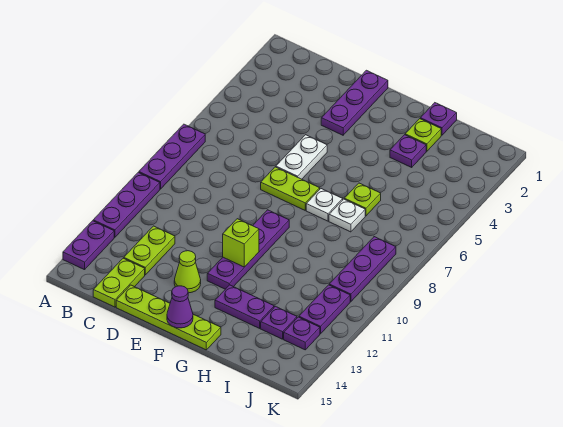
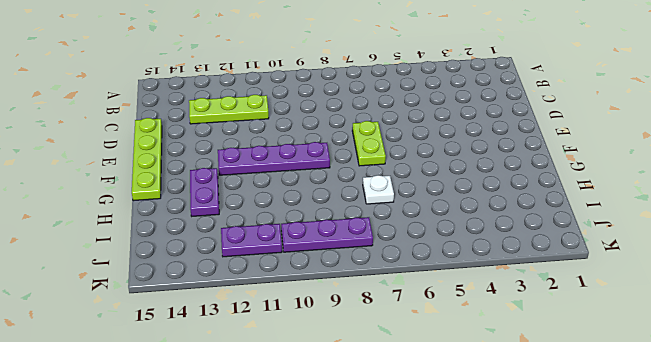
lime 1x3 plate [189,95,269,124] -> lime 1x2 plate [124,226,175,275]
none -> purple 1x3 plate [139,124,205,189]
none -> purple 1x3 plate [93,172,160,237]
none -> purple 1x2 plate [63,221,114,270]

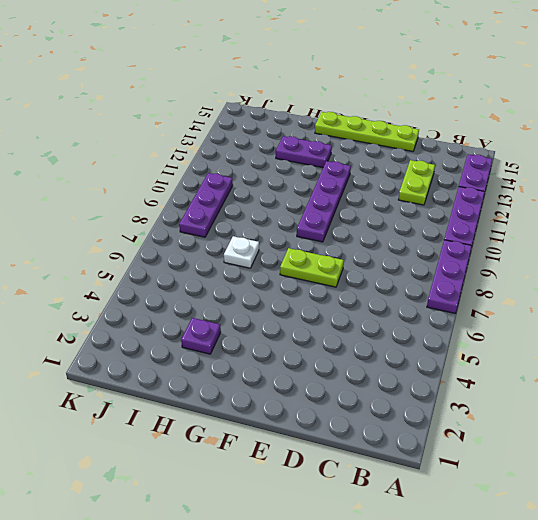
none -> lime 1x2 plate [93,258,145,307]
none -> purple 1x3 plate [321,70,388,135]
none -> white 1x2 plate [276,135,327,179]

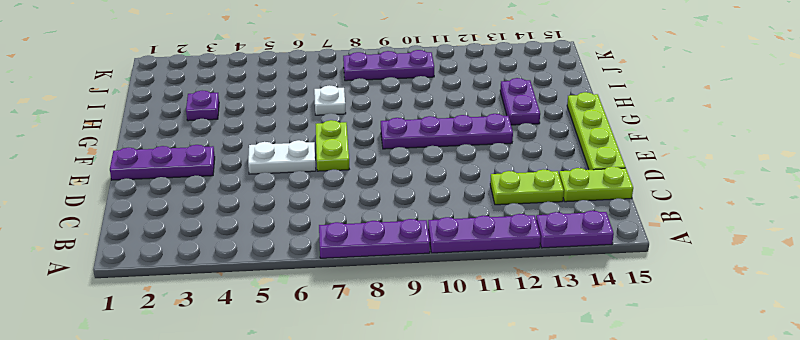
none -> lime 1x1 cone [174,251,201,293]
none -> white 1x1 plate [306,189,343,221]
none -> purple 1x1 plate [420,103,457,135]

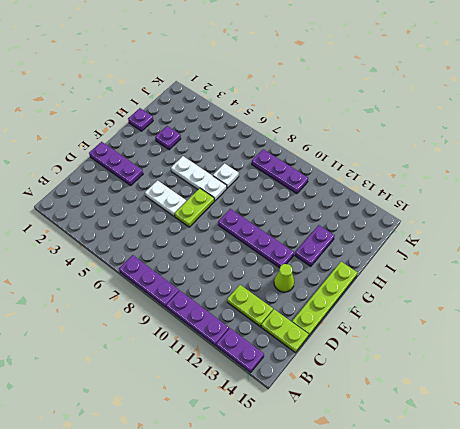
white 1x3 plate [171,156,227,201] -> white 1x1 plate [306,189,343,221]
none -> lime 1x1 plate [405,119,441,151]
none -> lime 1x1 plate [344,183,381,216]
none -> purple 1x1 plate [261,306,297,339]

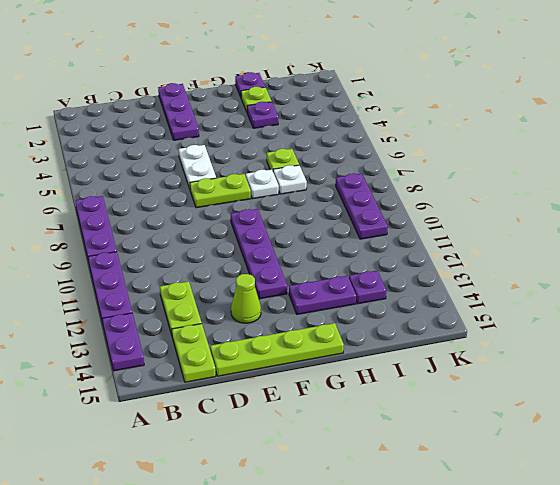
none -> purple 1x2 plate [299,285,350,334]
none -> purple 1x1 plate [284,317,320,350]
none -> lime 1x1 brick [223,219,259,267]

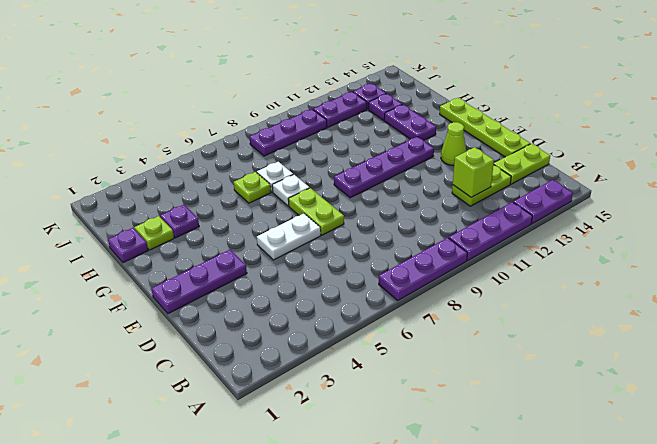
lime 1x1 brick [453,147,494,197] -> lime 1x1 brick moved to [223,219,259,267]
none -> purple 1x1 cone [167,286,193,328]

